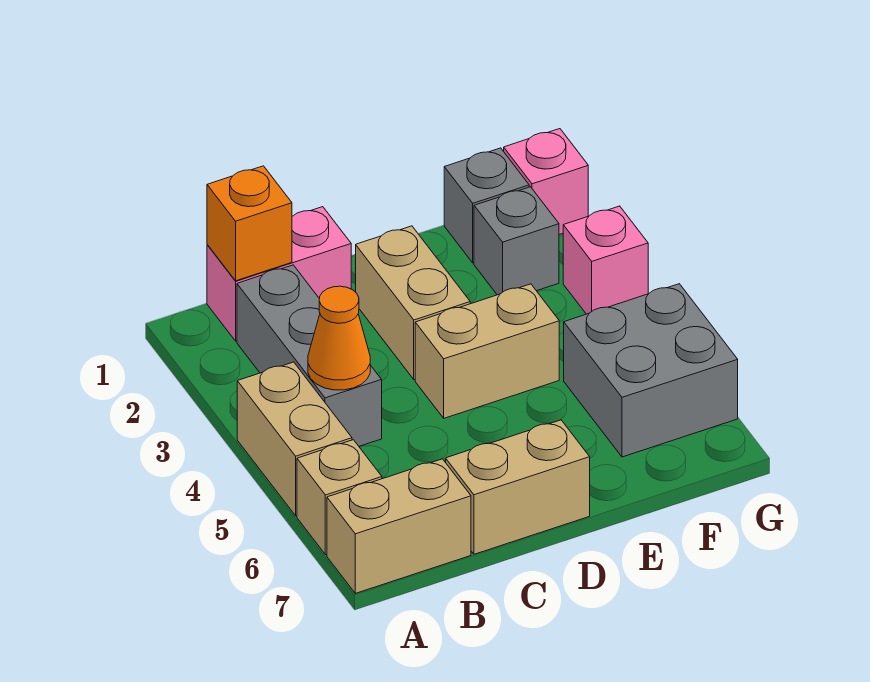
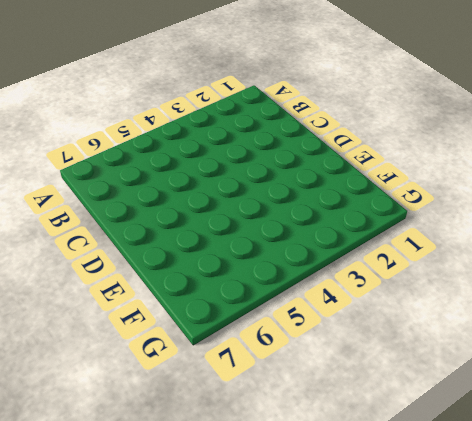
none -> tan 1x2 brick [237,362,352,516]
none -> tan 1x1 brick [297,440,382,555]
none -> tan 1x2 brick [327,459,471,593]

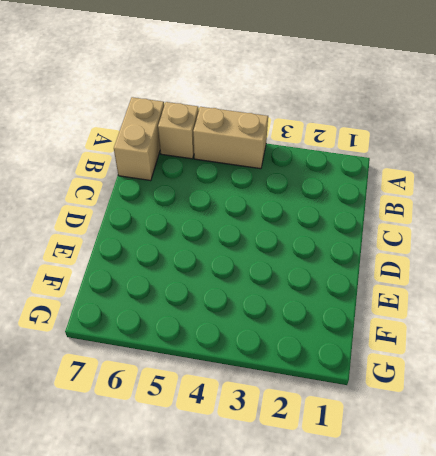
none -> pink 1x2 brick [207,207,351,341]
none -> grey 1x3 brick [237,265,382,446]
none -> tan 1x2 brick [446,420,590,554]

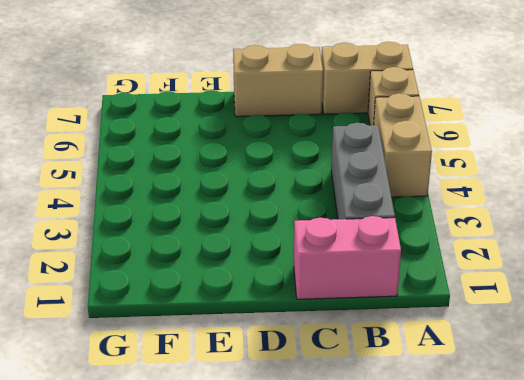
none -> tan 1x2 brick [356,226,470,380]
none -> tan 1x2 brick [415,284,559,418]
none -> grey 1x1 brick [444,148,529,263]

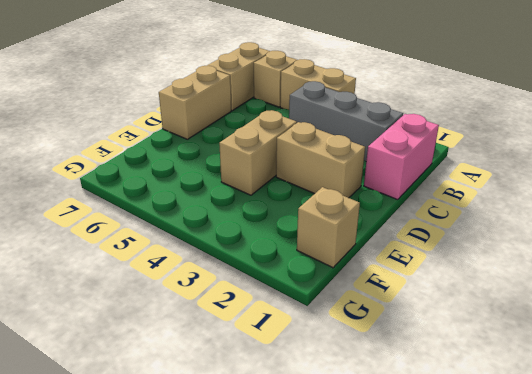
tan 1x1 brick [297,187,360,268] -> grey 1x1 brick [444,148,529,263]
none -> grey 1x1 brick [474,187,559,295]
none -> grey 2x2 brick [564,284,738,457]
none -> pink 1x1 brick [504,129,588,235]

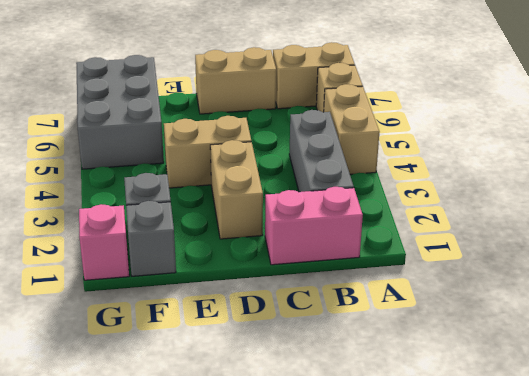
grey 2x3 brick [76,55,164,169] -> grey 2x2 brick [564,284,738,457]
none -> pink 1x1 brick [563,206,648,314]
none -> orange 1x1 brick [207,166,292,281]
none -> orange 1x1 cone [308,286,370,390]

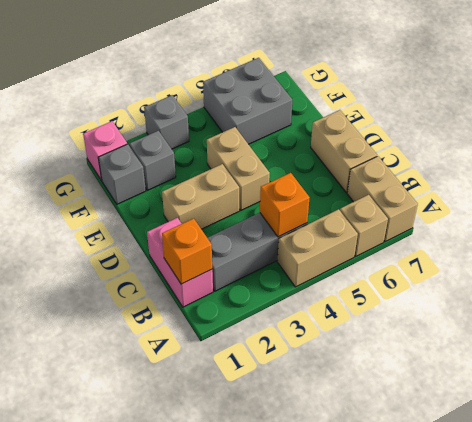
orange 1x1 brick [260,173,310,237] -> orange 1x1 cone [308,286,370,390]
grey 1x1 brick [144,95,189,149] -> pink 1x1 brick [563,206,648,314]

